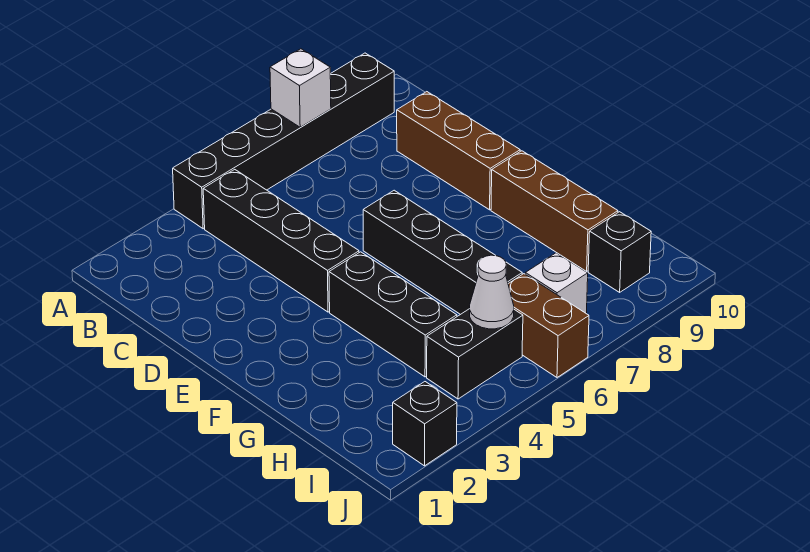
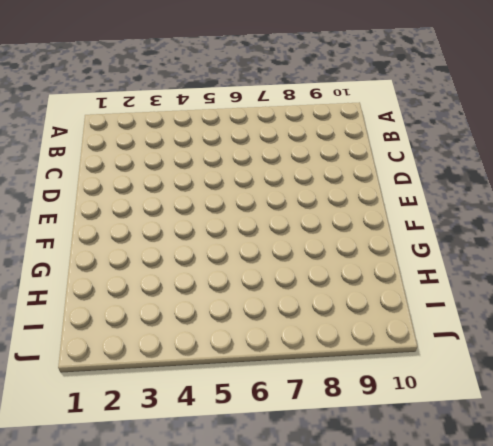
none -> black 1x6 brick [173,53,394,229]
none -> black 1x4 brick [203,169,359,312]
none -> brown 1x3 brick [397,92,520,210]

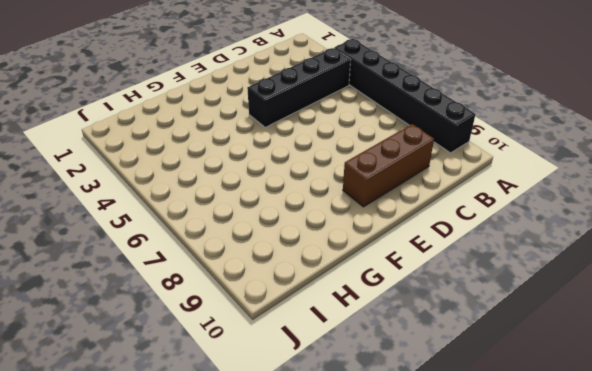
none -> black 1x4 brick [363,190,522,315]
none -> black 1x3 brick [329,252,457,377]
none -> brown 1x3 brick [491,151,618,272]

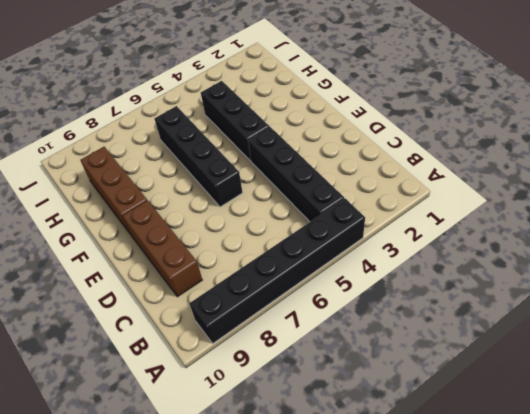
none -> black 1x2 brick [427,309,523,399]
none -> brown 1x2 brick [508,274,589,377]
none -> white 1x1 brick [525,253,588,314]

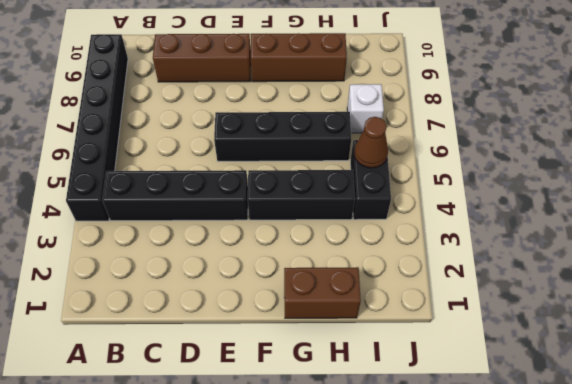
brown 1x2 brick [284,267,361,318] -> brown 1x2 brick moved to [508,274,589,377]
brown 1x1 cone [354,117,388,168] -> white 1x1 cone [470,255,514,329]
none -> black 1x1 brick [588,212,651,292]
none -> black 1x1 brick [393,382,457,466]
none -> white 1x1 brick [270,49,331,127]

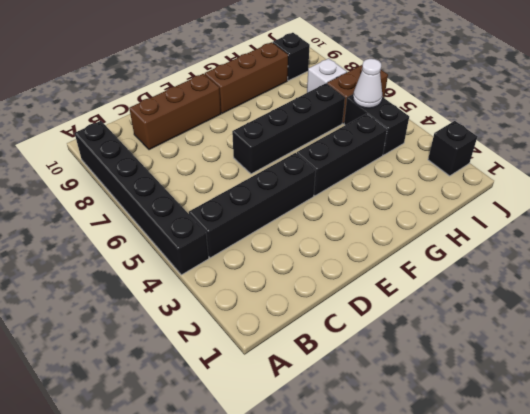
none -> white 1x1 brick [270,49,331,127]

